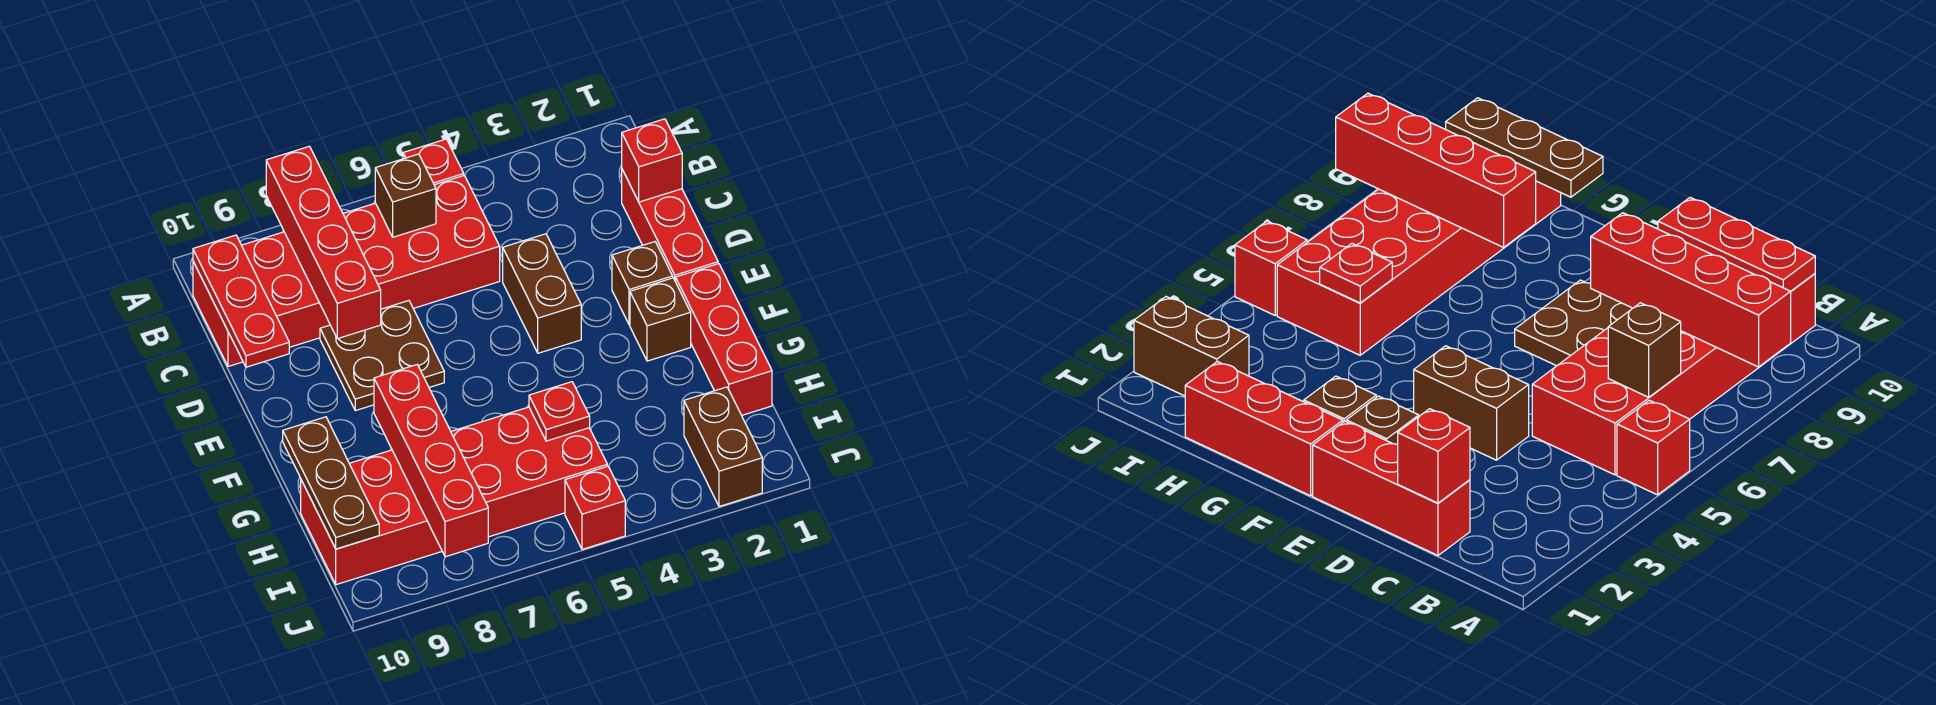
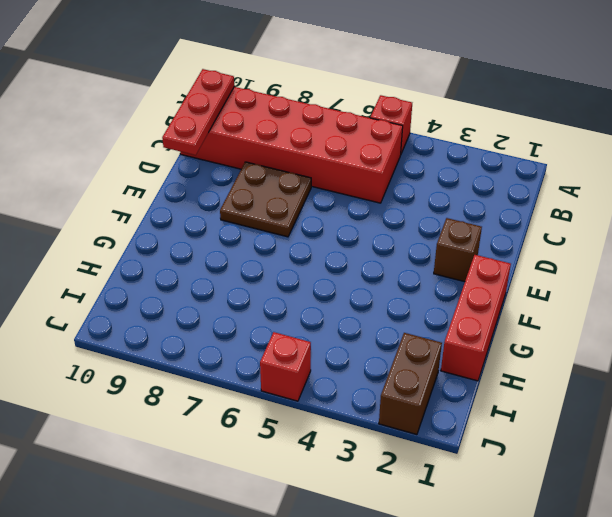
none -> red 1x3 brick [622,170,718,282]
none -> brown 1x2 brick [503,234,581,353]
none -> brown 1x1 brick [630,278,691,361]

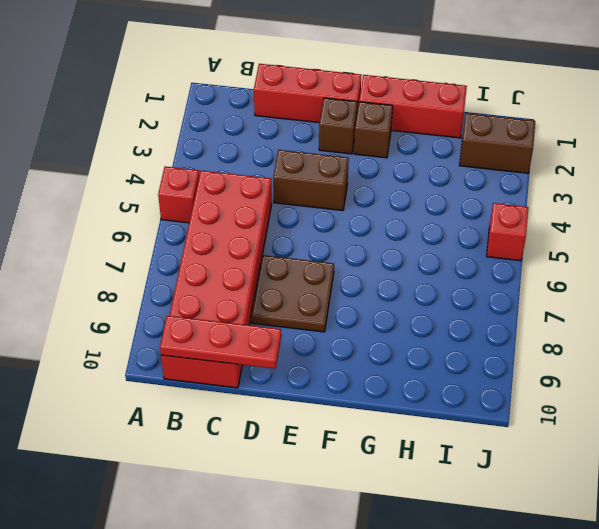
none -> red 2x6 brick [301,407,607,585]
none -> red 1x4 brick [266,146,381,339]
none -> brown 1x1 brick [375,154,436,237]

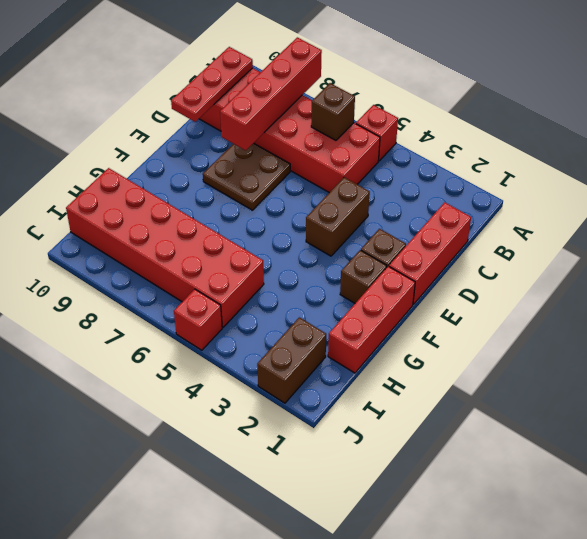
none -> red 1x1 brick [622,119,682,202]
none -> red 1x4 brick [374,365,488,557]
none -> brown 1x3 plate [283,417,379,549]

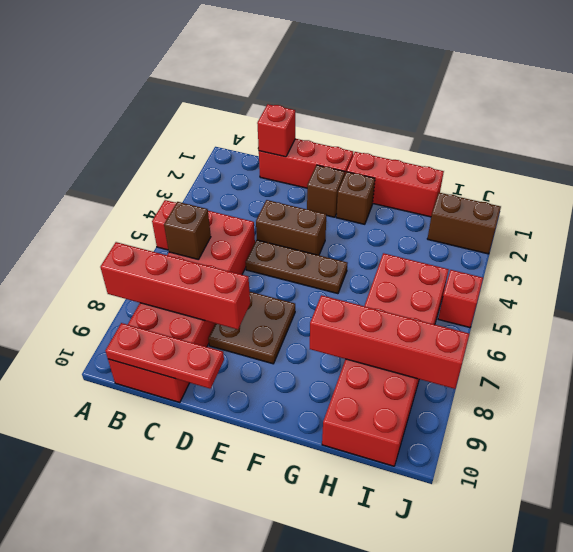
brown 1x3 plate [246,240,347,294] -> brown 1x3 plate moved to [283,417,379,549]
none -> red 1x1 plate [529,382,590,441]

